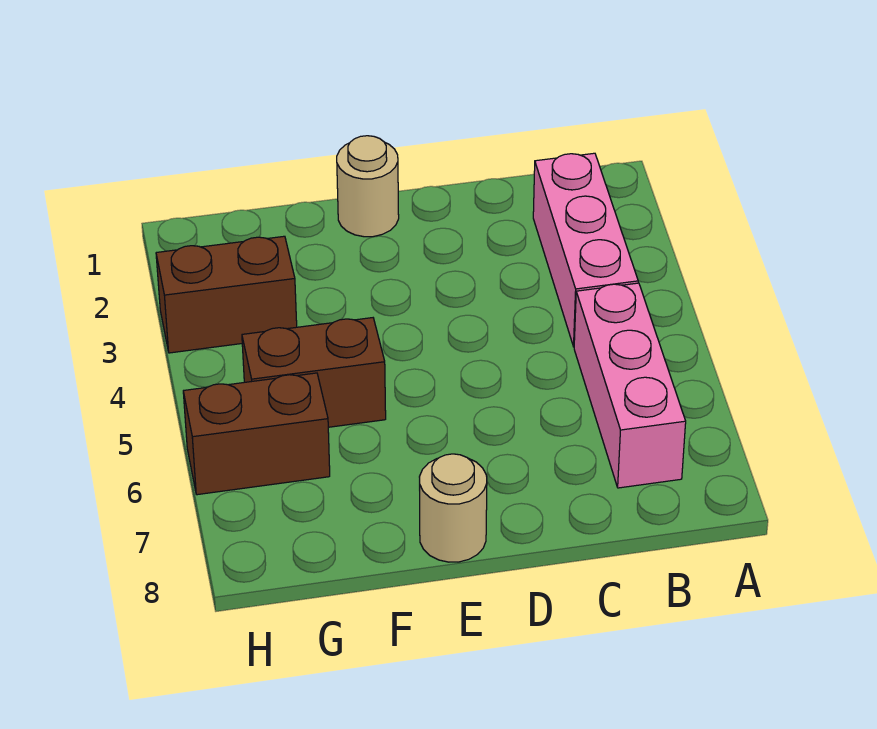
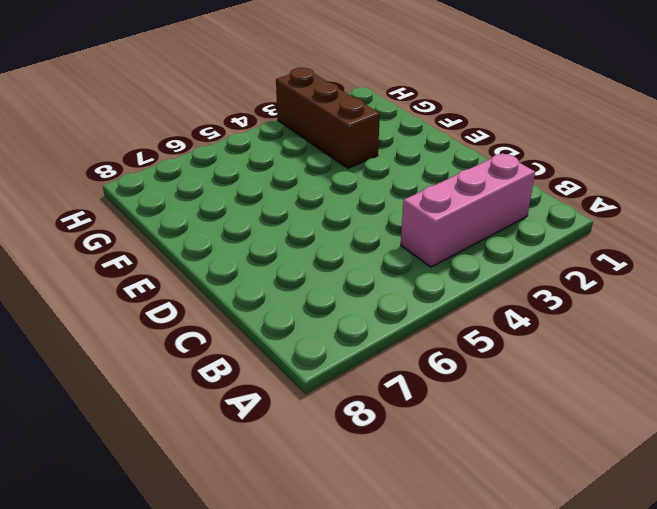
brown 1x3 brick [276,68,380,168] -> brown 1x2 brick [156,236,297,353]
none -> pink 1x3 brick [574,283,686,488]
none -> tan 1x1 round brick [337,136,399,237]

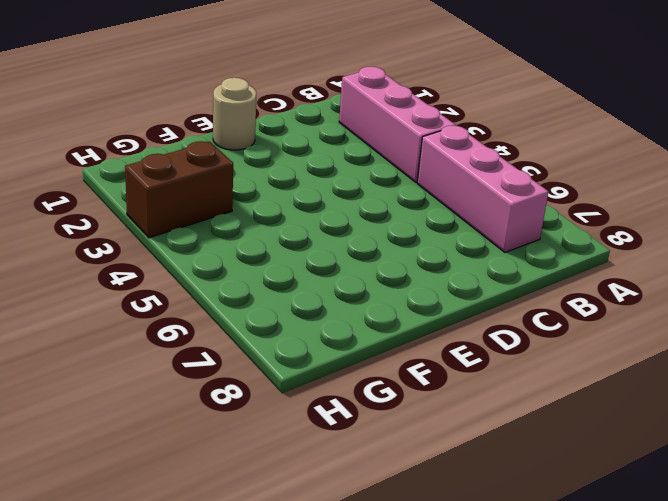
none -> tan 1x1 round brick [419,454,487,562]
none -> brown 1x2 brick [242,318,386,427]

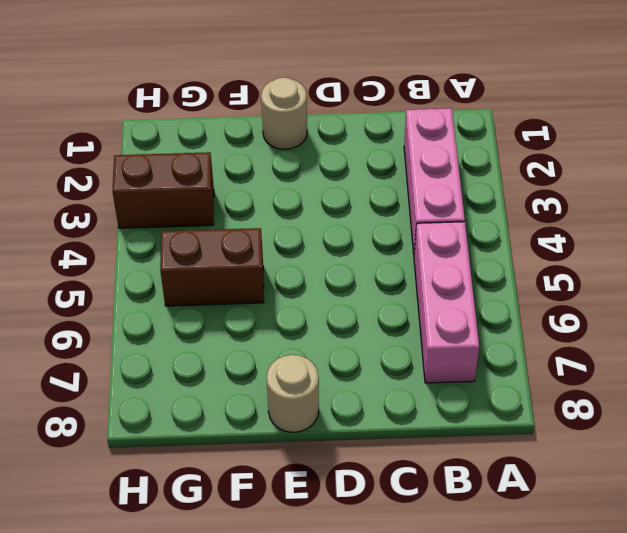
none -> brown 1x2 brick [183,373,330,495]

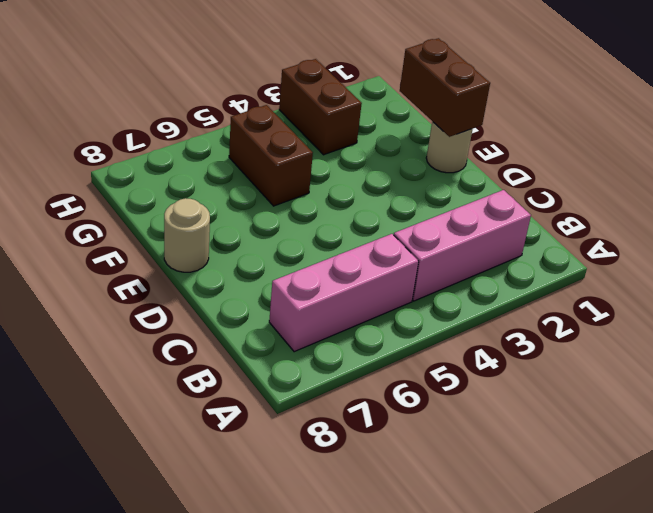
brown 1x2 brick [400,38,490,137] -> brown 1x2 brick moved to [183,373,330,495]

